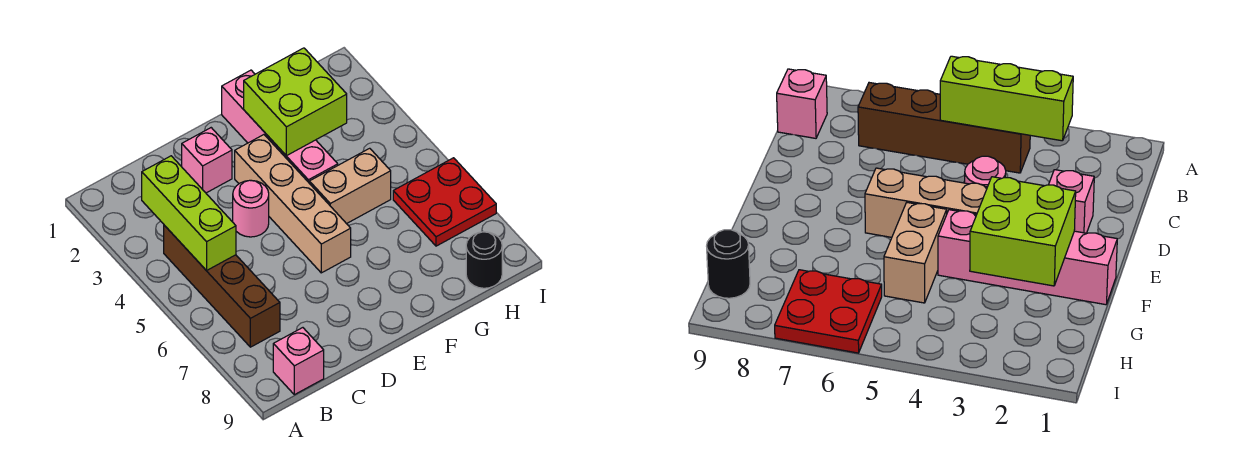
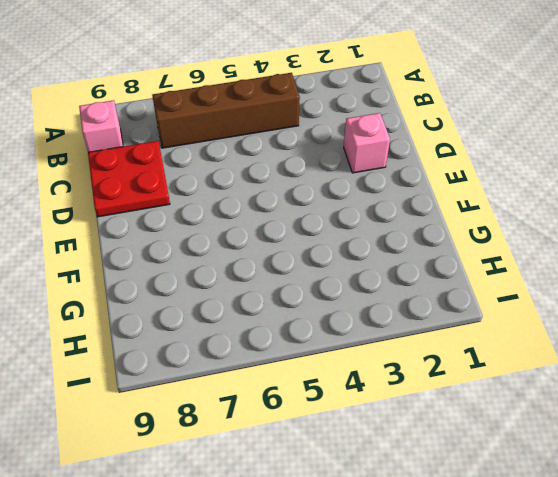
red 2x2 plate [88,141,170,217] -> red 2x2 plate moved to [393,158,496,246]
none -> pink 1x1 round brick [233,180,269,237]
none -> tan 1x4 brick [235,135,351,273]

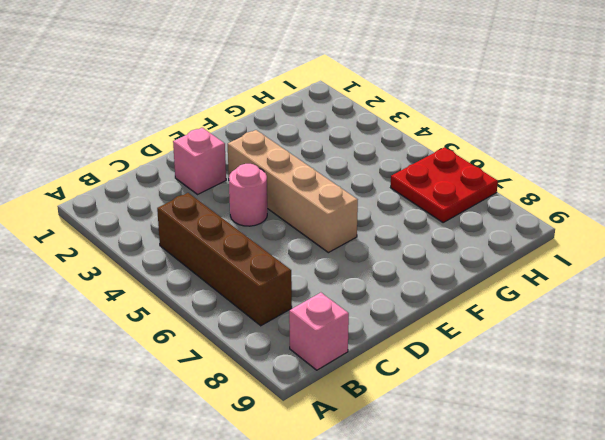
none -> pink 1x4 brick [222,70,338,182]
none -> tan 1x2 brick [309,148,391,224]

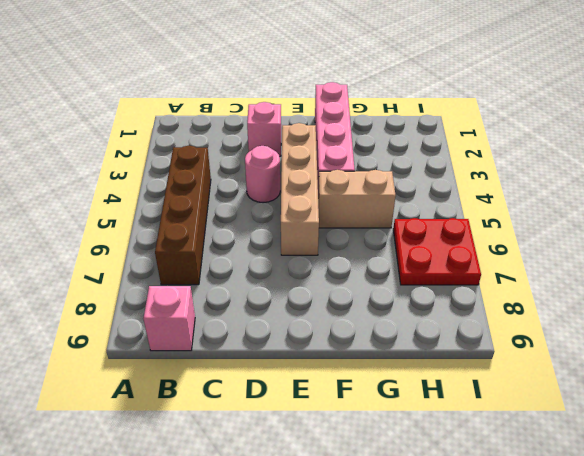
none -> black 1x1 round brick [466,232,502,288]
none -> lime 1x3 brick [142,156,236,271]

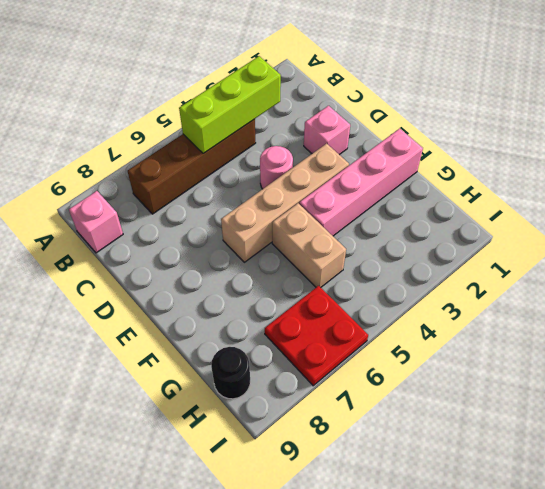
none -> lime 2x2 brick [244,48,347,156]

